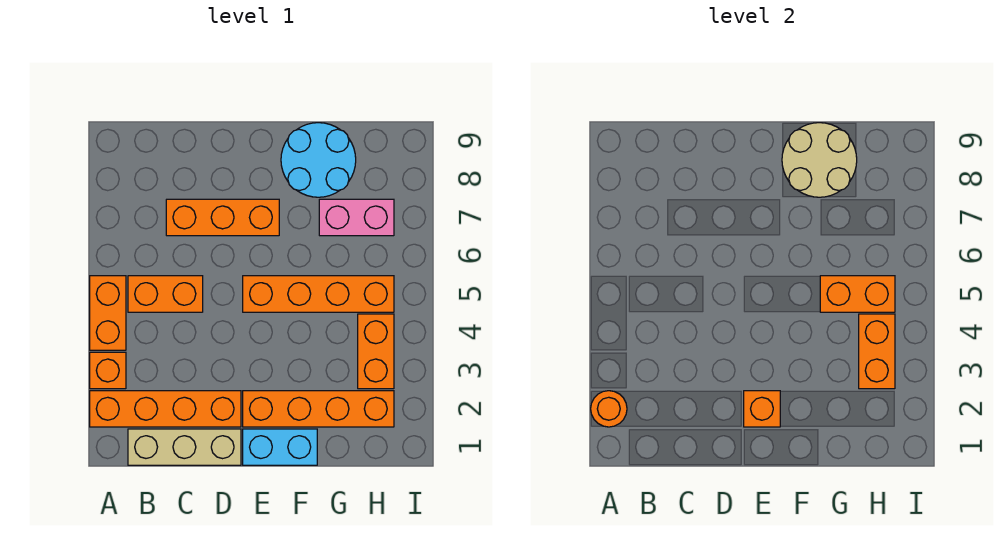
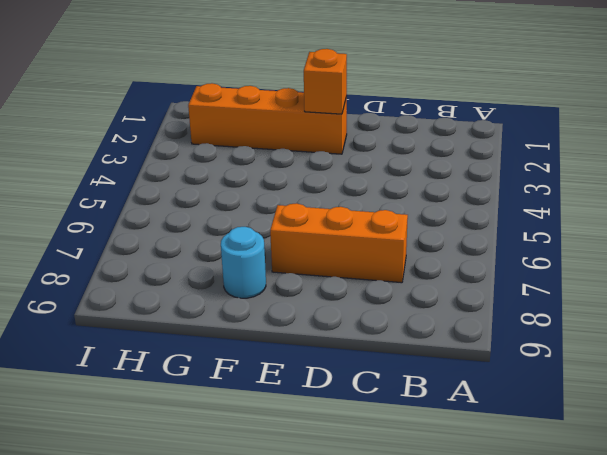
cyan 1x1 round brick [221,227,266,298] -> cyan 2x2 round brick [281,123,356,197]
none -> orange 1x4 brick [90,391,241,427]
none -> orange 1x1 brick [90,352,126,389]
none -> orange 1x2 brick [90,276,126,350]

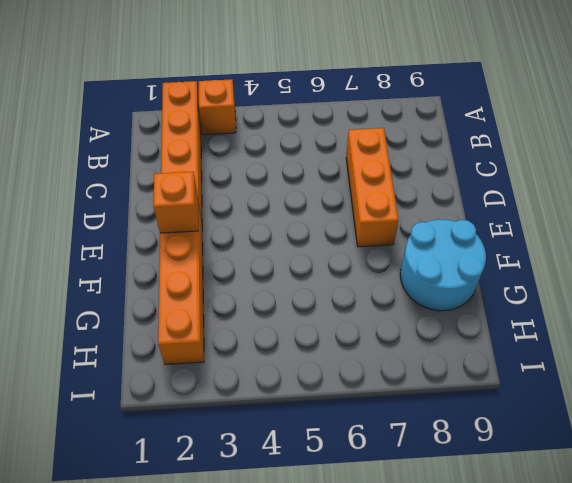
none -> orange 1x2 brick [90,276,126,350]
none -> tan 1x3 brick [128,429,241,465]
none -> orange 1x2 brick [128,276,203,312]

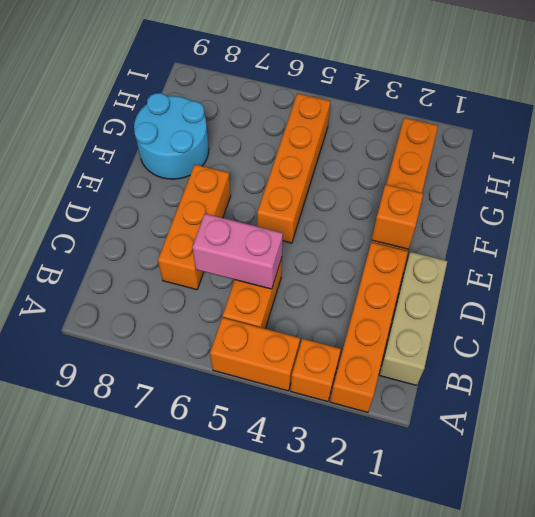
pink 1x2 brick [192,214,283,289] -> pink 1x2 brick turned to [319,199,394,236]
none -> cyan 1x2 brick [243,429,317,465]
none -> orange 1x2 brick [358,314,394,389]
none -> orange 1x1 round brick [591,391,627,427]

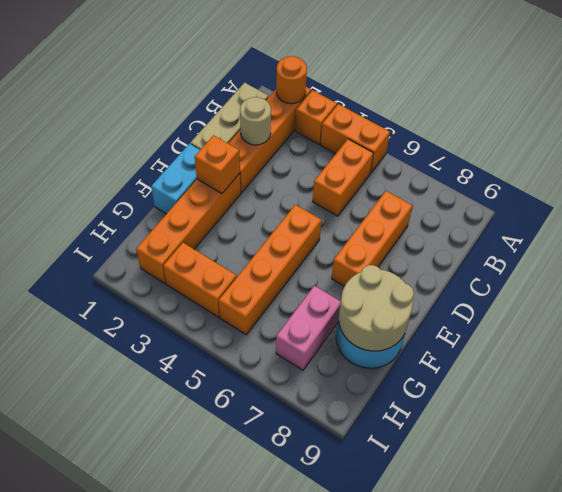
tan 1x1 round brick [240,97,271,145] -> none
none -> orange 1x2 brick [820,276,895,312]
none -> orange 1x2 brick [859,314,895,389]

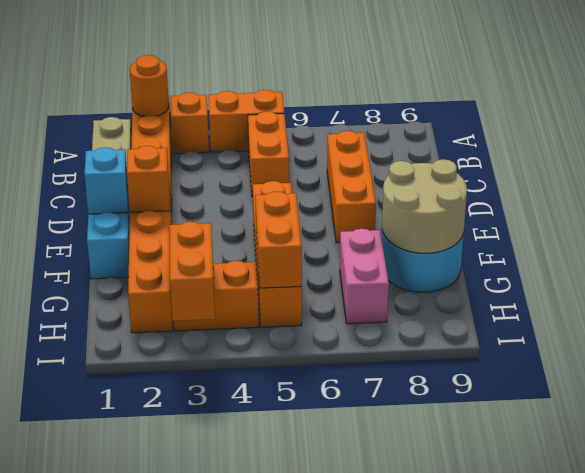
cyan 1x1 brick [84,147,128,214] -> none
orange 1x2 brick [169,222,215,321] -> orange 1x2 brick turned to [859,314,895,389]

